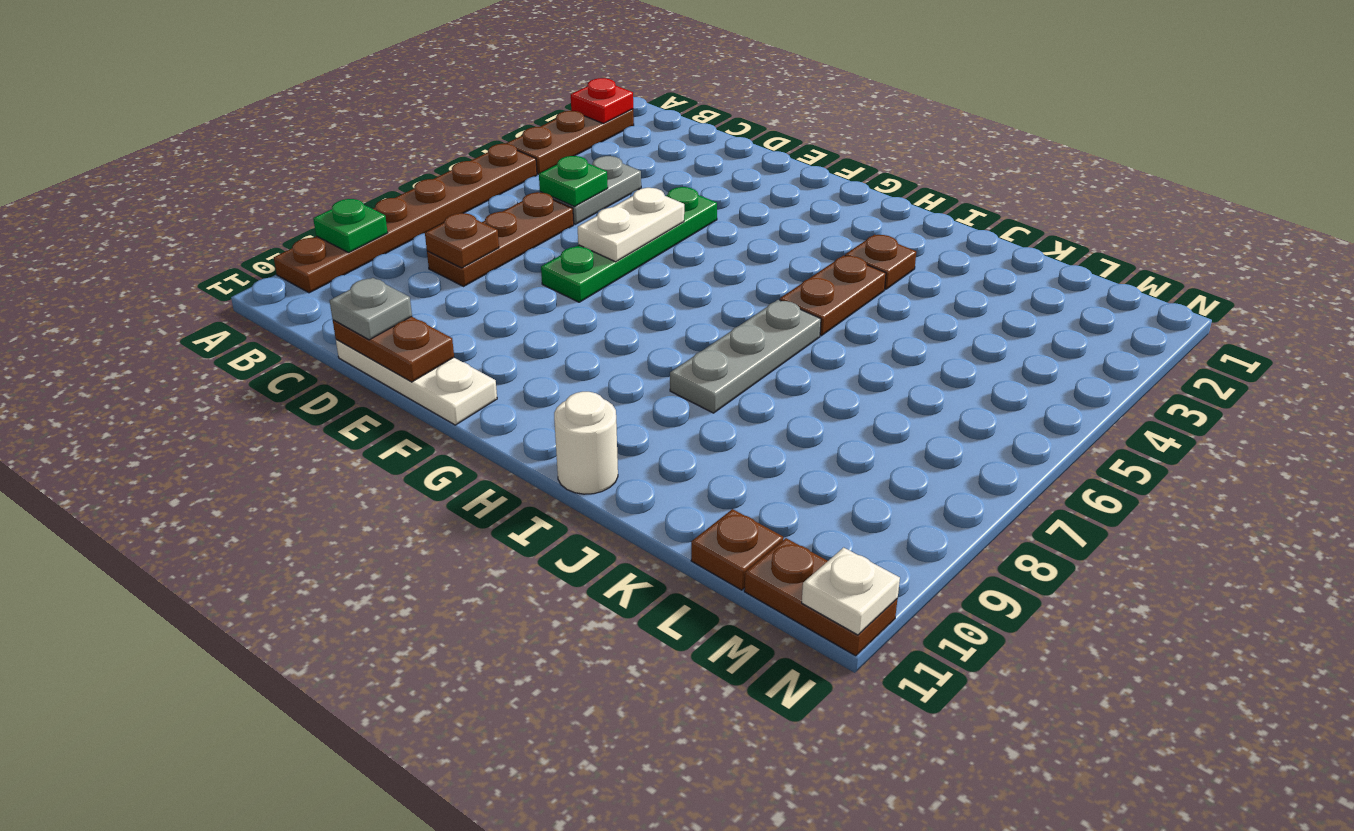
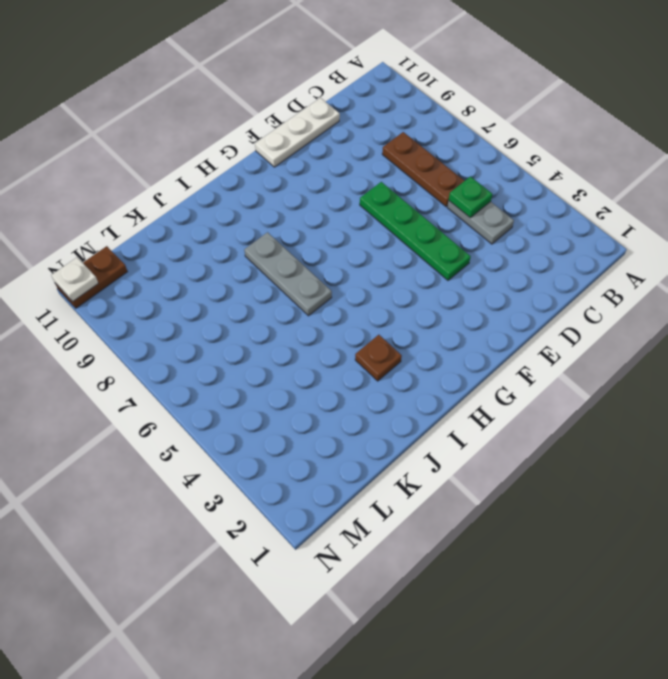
none -> brown 1x3 plate [506,109,634,174]
none -> brown 1x6 plate [274,144,537,293]
none -> brown 1x2 plate [780,255,886,336]

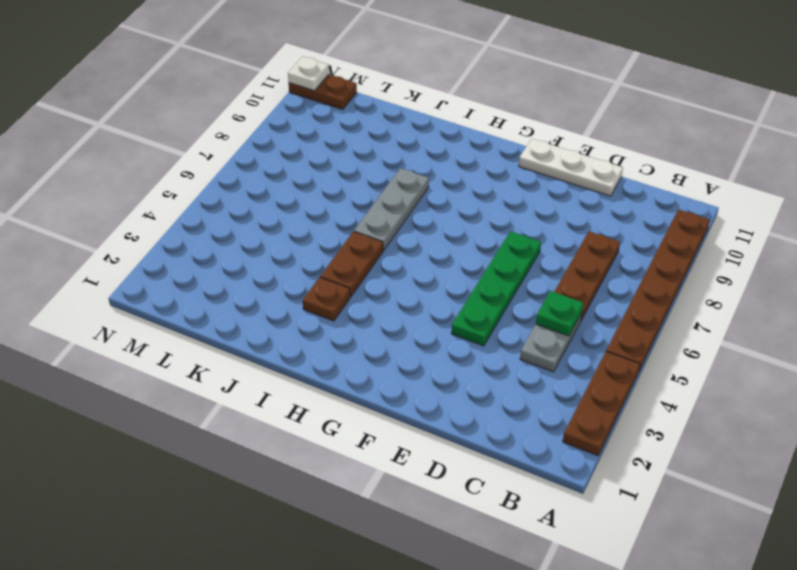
none -> white 1x1 round brick [554,392,618,494]
none -> brown 1x1 plate [691,509,783,590]
none -> red 1x1 plate [571,78,633,124]

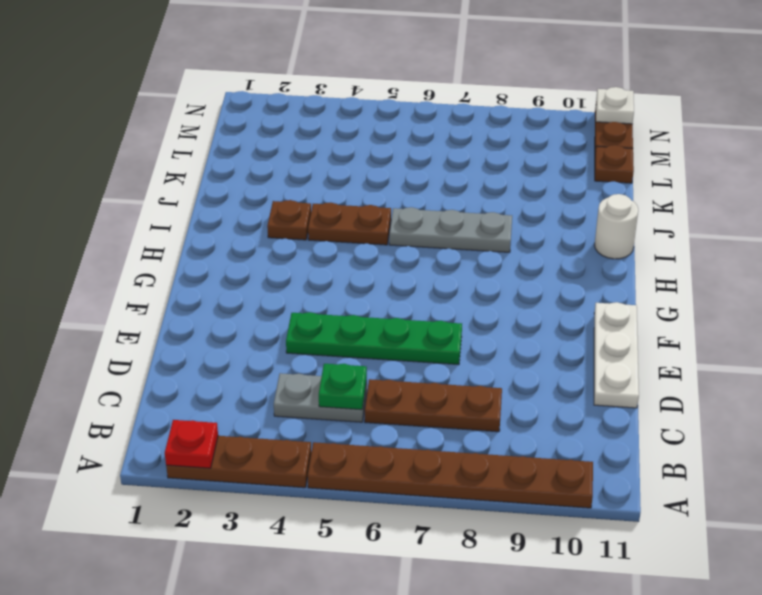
none -> green 1x1 plate [313,199,388,253]
none -> brown 1x1 plate [425,213,499,268]
none -> brown 1x2 plate [333,317,454,382]

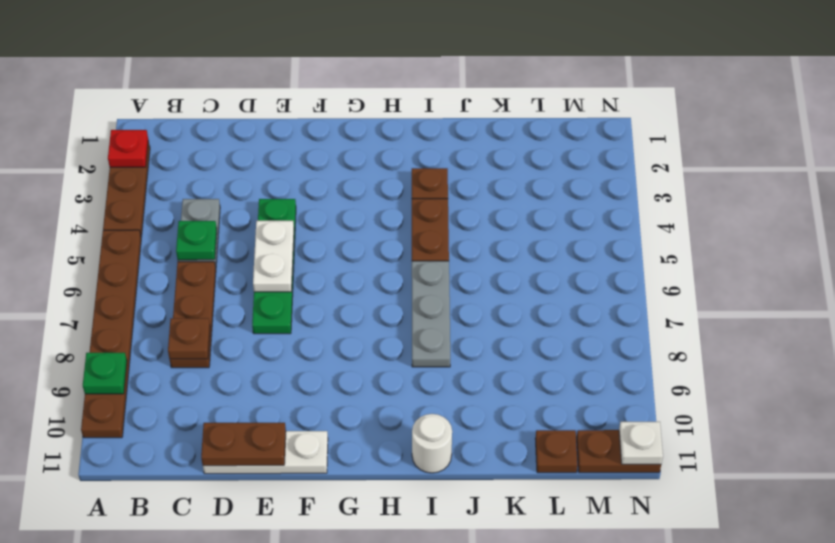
none -> grey 1x1 plate [330,278,412,340]

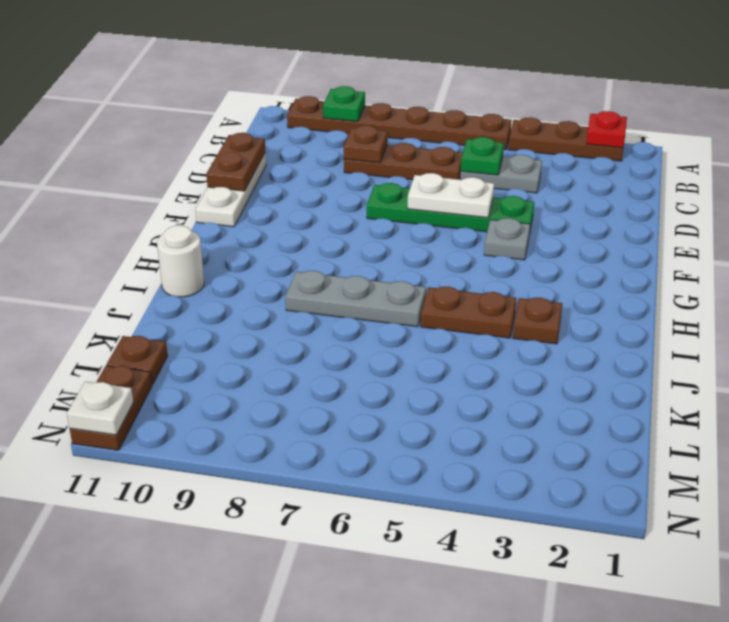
grey 1x1 plate [484,218,530,260] -> grey 1x1 plate moved to [330,278,412,340]

